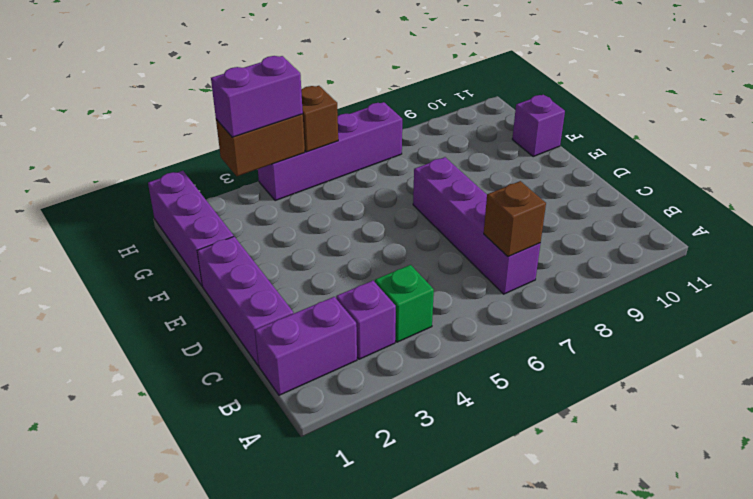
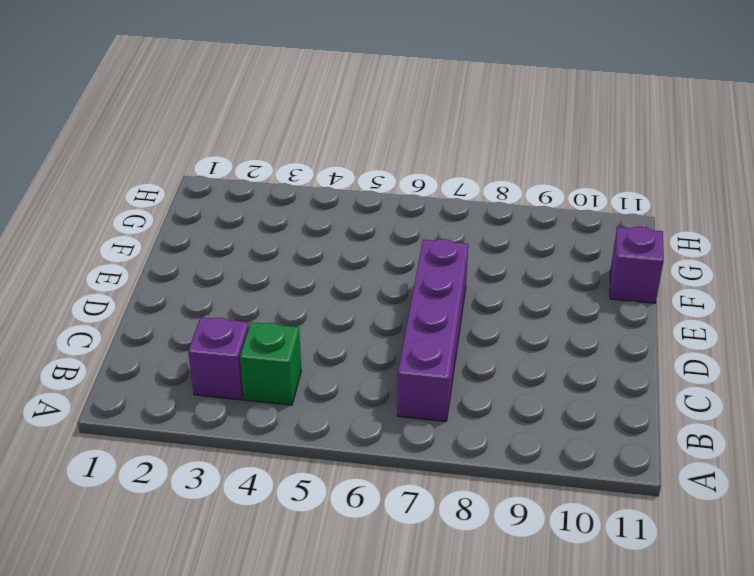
none -> purple 1x2 brick [255,297,357,395]
none -> purple 1x3 brick [197,237,293,366]
none -> purple 1x3 brick [148,171,234,286]

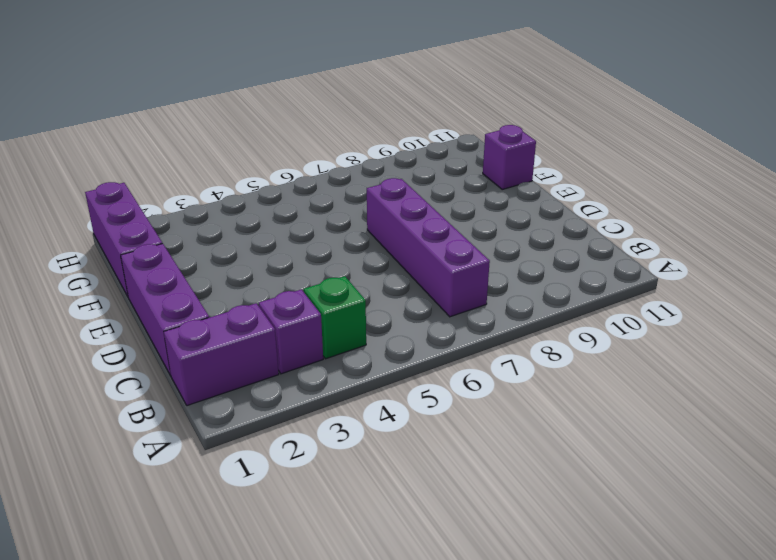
none -> purple 1x4 brick [258,102,402,201]
none -> brown 1x1 brick [484,181,546,257]
none -> brown 1x2 brick [216,114,305,176]

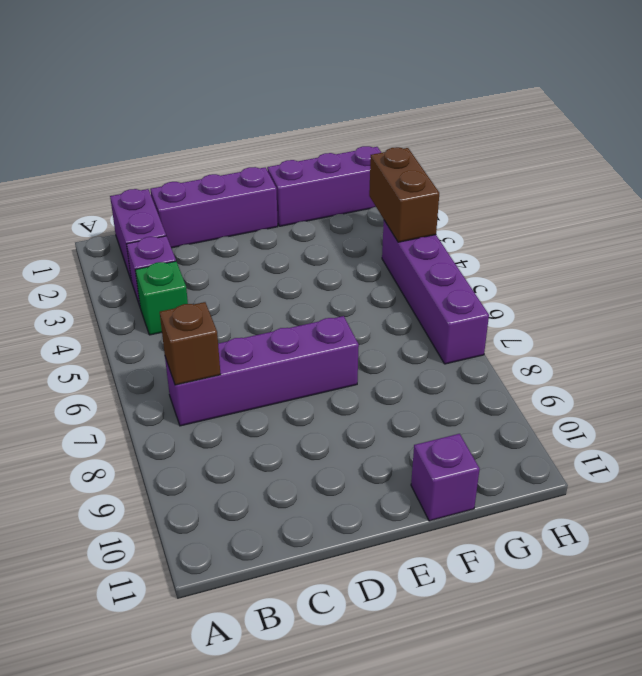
none -> brown 1x1 brick [301,86,338,152]
none -> purple 1x2 brick [211,56,303,137]

